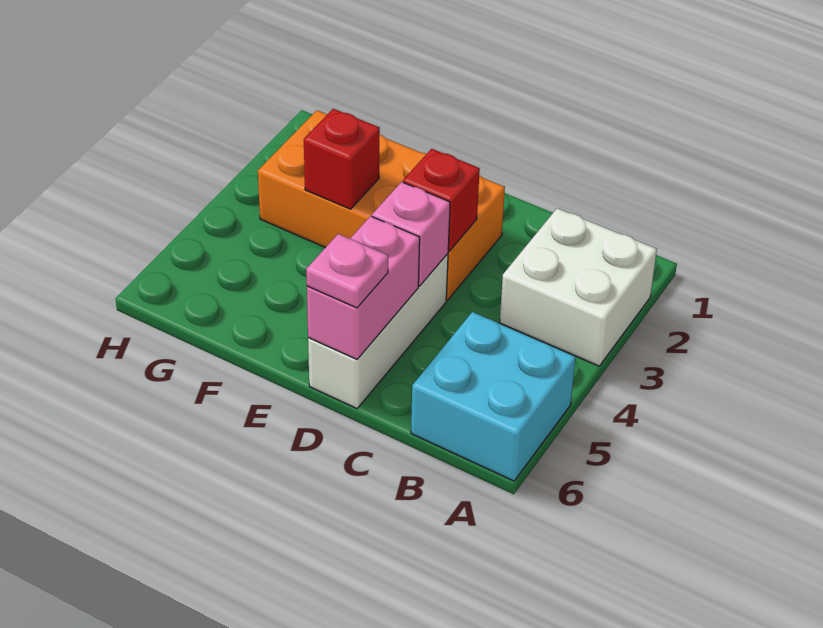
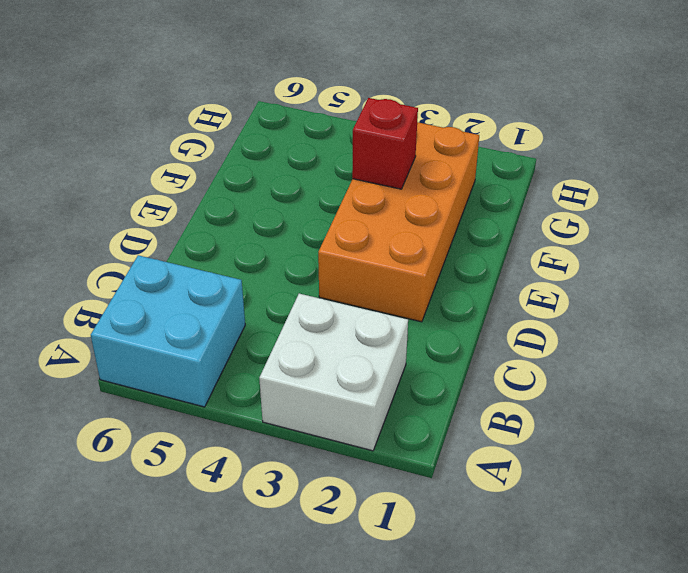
none -> white 1x3 brick [308,254,448,408]
none -> red 1x1 brick [403,149,480,251]

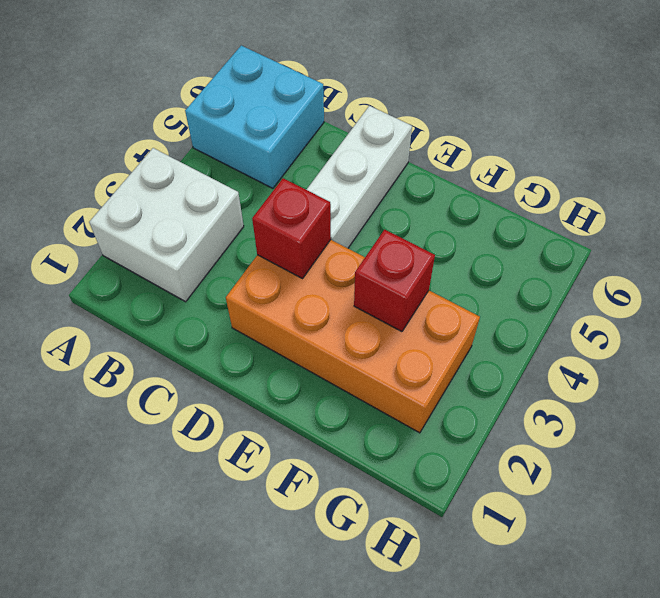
none -> pink 1x1 brick [372,182,450,286]
none -> pink 1x2 brick [307,216,420,359]

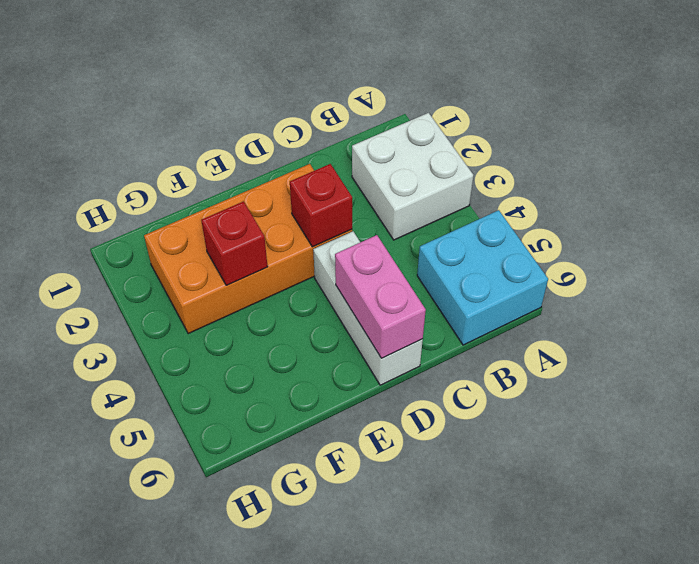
none -> pink 1x1 brick [372,182,450,286]
none -> pink 1x1 plate [306,234,388,308]

